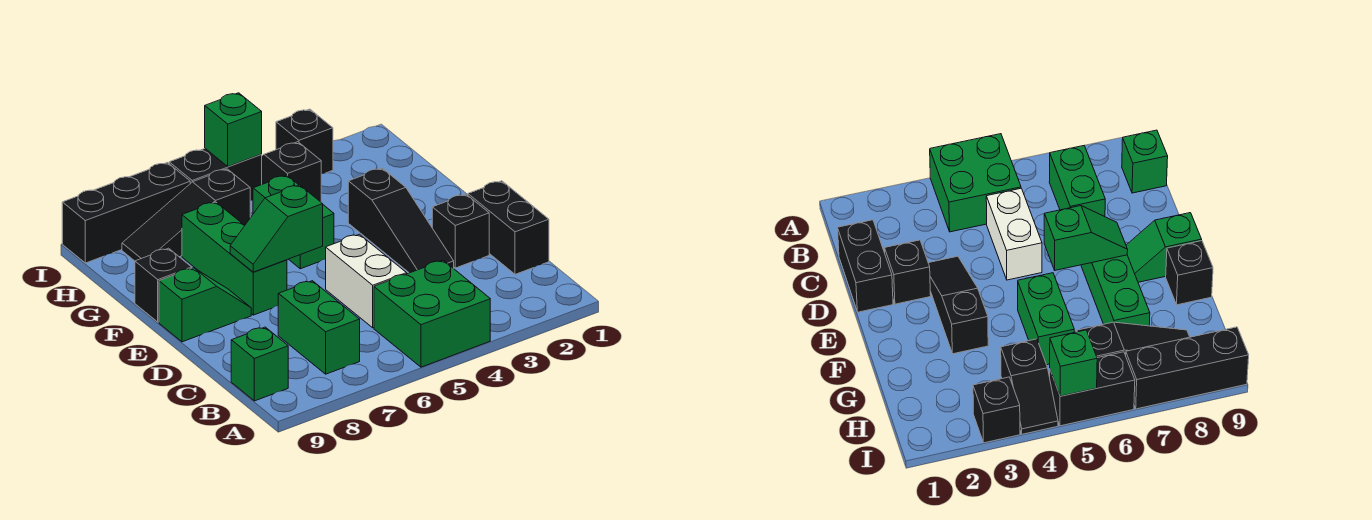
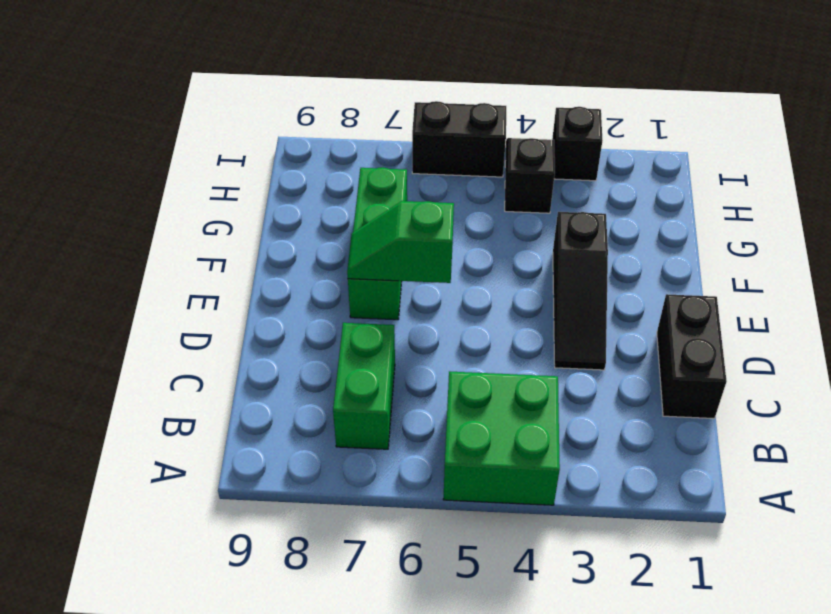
none -> green 1x1 brick [231,327,288,401]
none -> white 1x2 brick [326,234,407,328]
none -> black 1x1 brick [432,194,489,268]

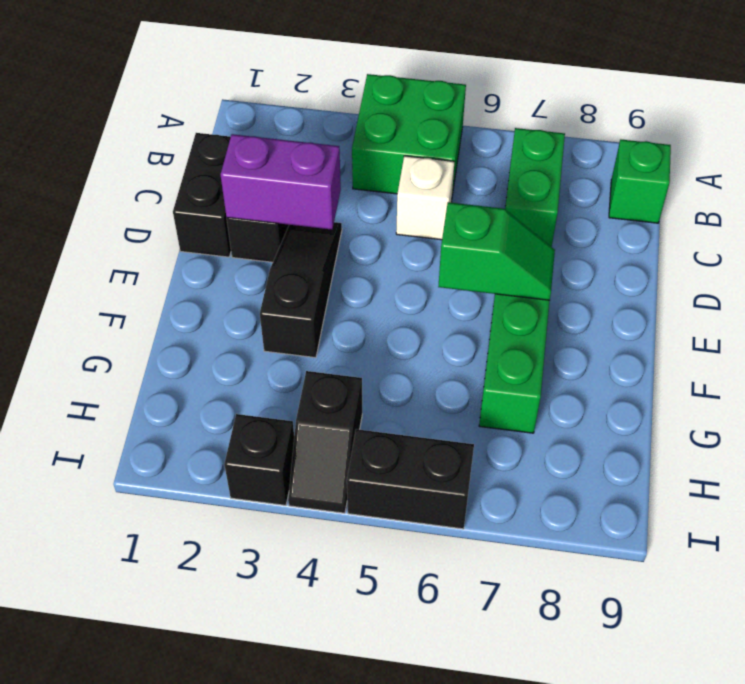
white 1x1 brick [396,156,454,240] -> white 1x2 brick [326,234,407,328]
purple 1x2 brick [221,134,341,230] -> none
none -> green 1x2 slope [159,268,251,342]
none -> green 1x2 brick [253,175,334,269]
none -> black 1x1 brick [135,248,192,322]

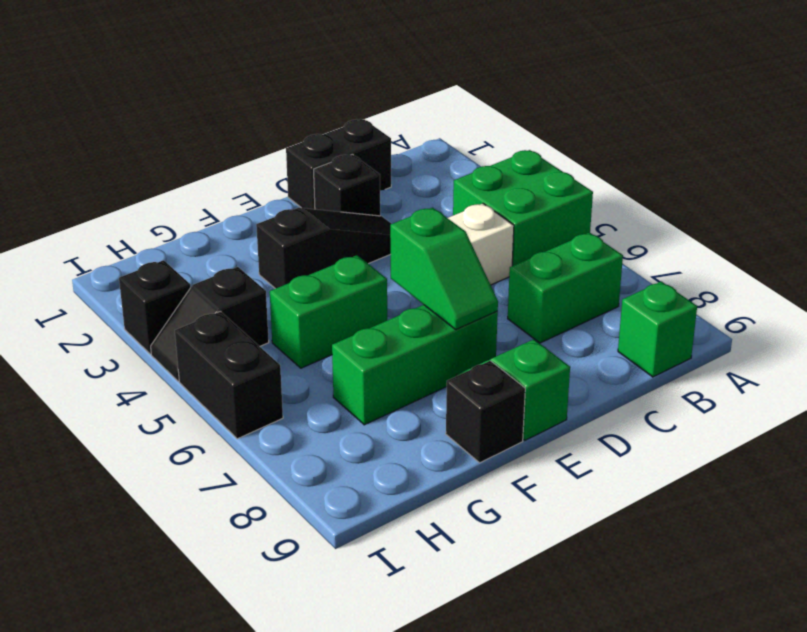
none -> black 1x3 slope [122,169,250,261]
none -> black 1x3 brick [62,163,190,263]
none -> green 1x1 brick [205,93,262,167]

